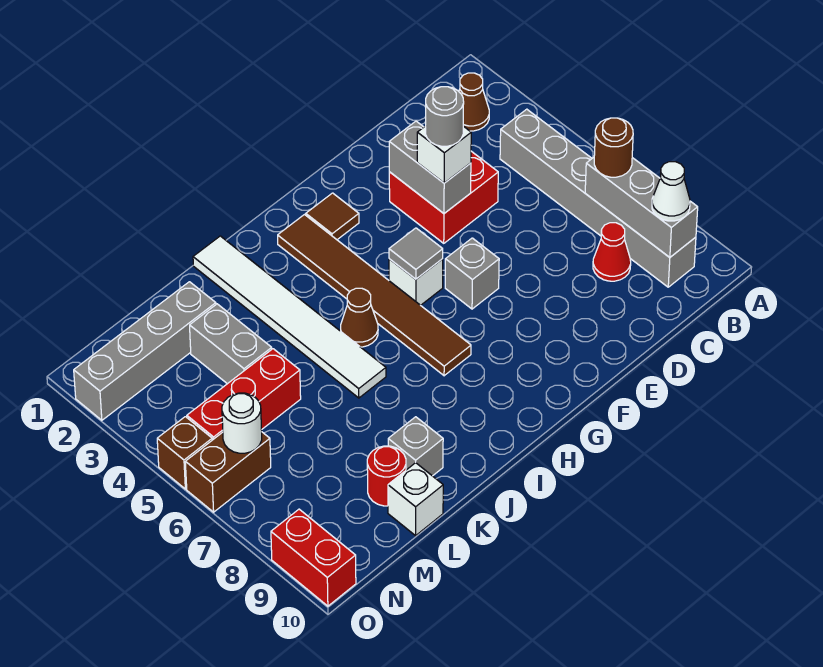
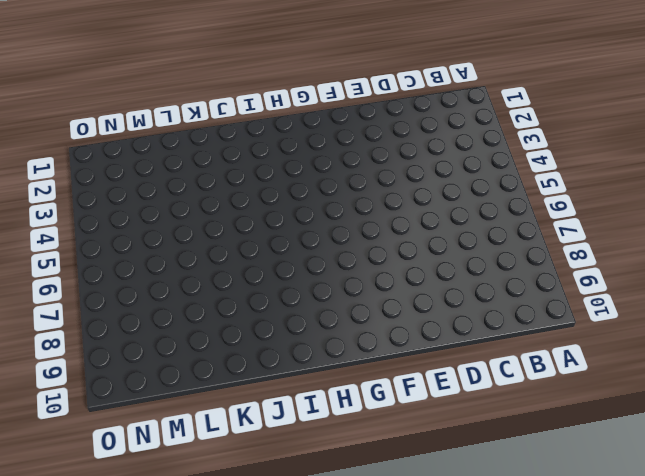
none -> brown 1x1 cone [459,73,489,131]
none -> grey 1x6 brick [500,109,696,287]
none -> red 1x1 cone [593,223,631,281]

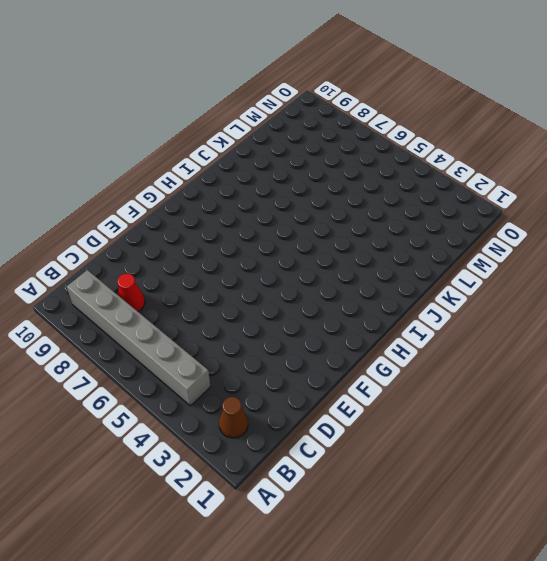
none -> red 2x2 brick [389,151,498,243]
none -> grey 1x1 brick [445,238,499,309]
none -> brown 1x1 tile [306,193,359,240]

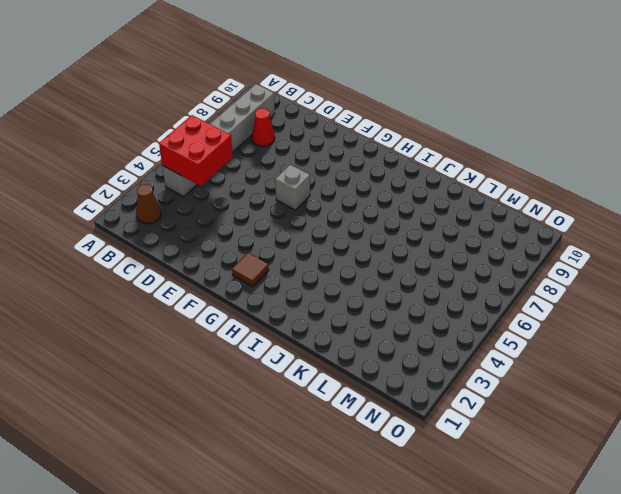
red 2x2 brick [159,115,233,186] -> red 2x2 brick moved to [389,151,498,243]
none -> white 1x1 brick [389,259,443,305]
none -> brown 1x6 tile [278,215,471,376]
none -> brown 1x1 cone [341,288,378,347]

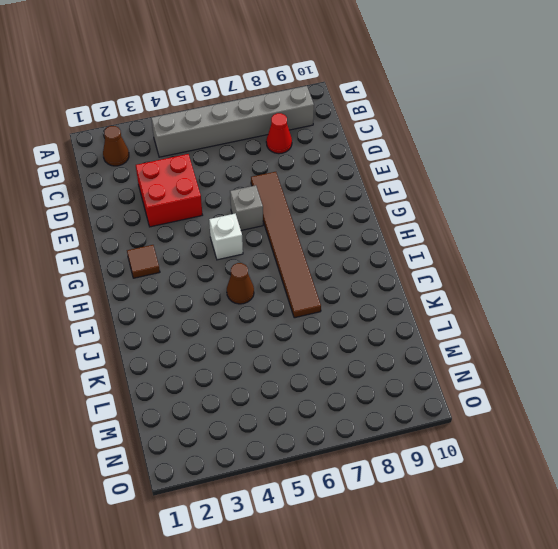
brown 1x6 tile [251,172,321,318] -> brown 1x6 tile turned to [278,215,471,376]
none -> white 1x6 tile [193,236,386,398]
none -> grey 1x1 brick [388,417,443,476]
none -> grey 1x4 brick [74,282,216,420]

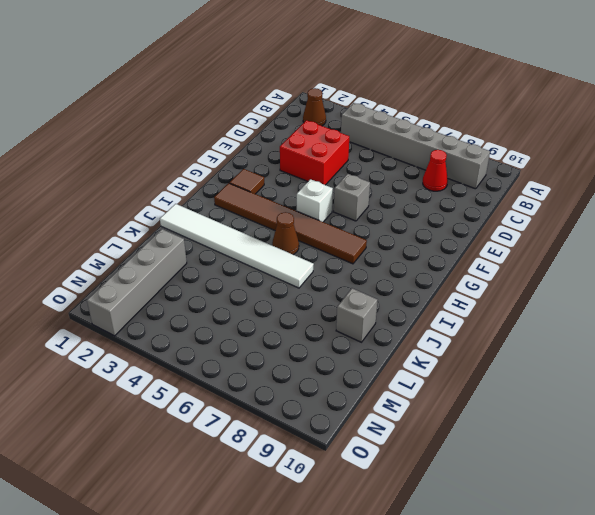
none -> grey 1x2 brick [190,304,272,384]
none -> red 1x3 brick [187,349,301,440]
none -> red 1x1 round brick [367,446,406,506]

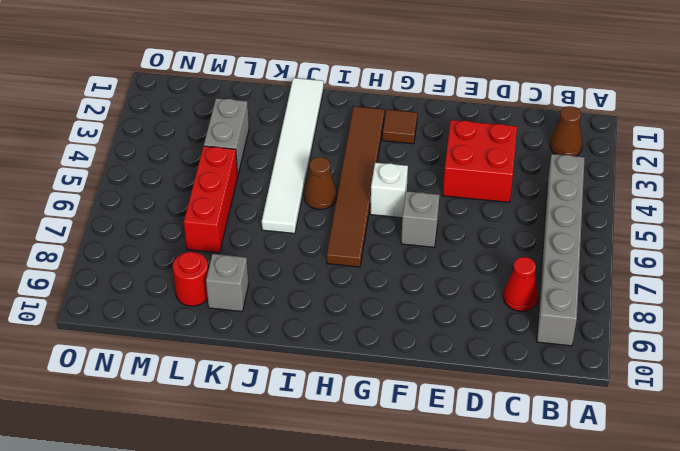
red 1x3 brick [184,146,238,253] -> red 1x3 brick turned to [187,349,301,440]
none -> grey 1x4 brick [74,282,216,420]
none -> white 1x1 brick [388,463,443,536]
none -> brown 1x2 brick [185,432,271,512]

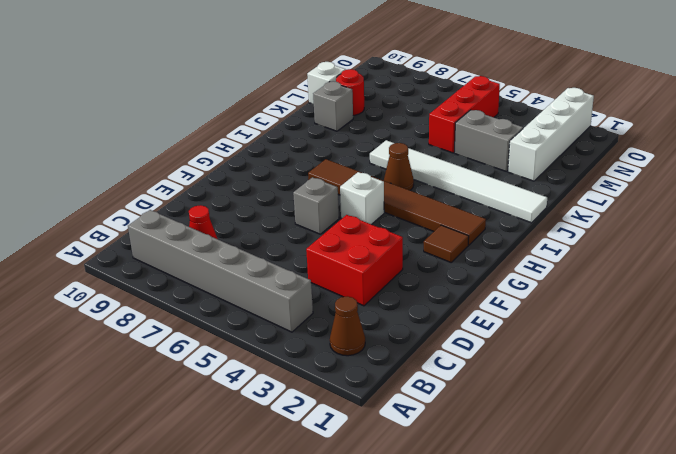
white 1x4 brick [508,88,594,181] -> grey 1x4 brick [74,282,216,420]
none -> brown 1x2 brick [185,432,271,512]
none -> brown 1x1 brick [157,417,212,489]
none -> red 1x2 brick [271,509,356,606]

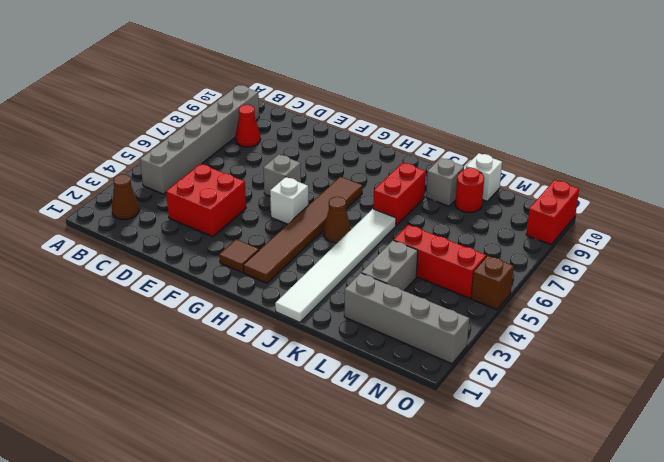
red 1x2 brick [373,163,426,225] -> none
none -> brown 1x2 brick [185,432,271,512]
none -> grey 1x3 brick [585,157,698,257]
none -> grey 1x2 brick [389,121,471,213]

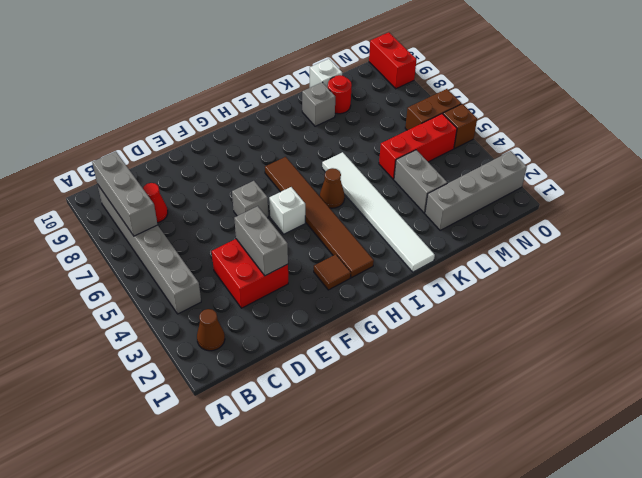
none -> grey 1x1 tile [389,228,443,279]
none -> white 1x1 round brick [222,393,262,453]
none -> brown 1x1 round brick [594,118,633,177]

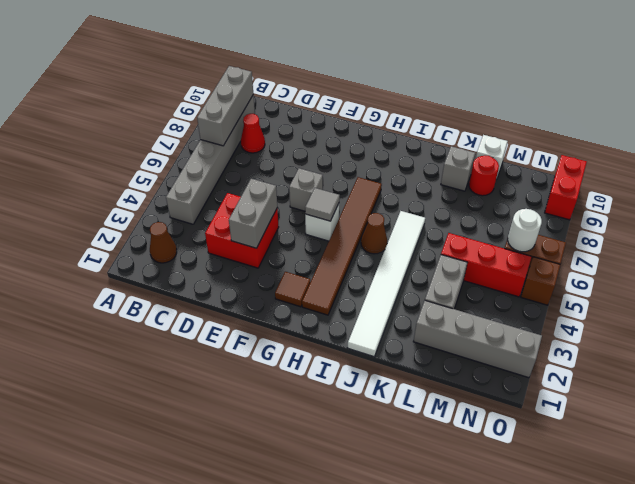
none -> brown 1x1 round brick [594,118,633,177]
none -> white 1x1 cone [652,162,690,221]
none -> white 1x1 brick [417,126,471,183]

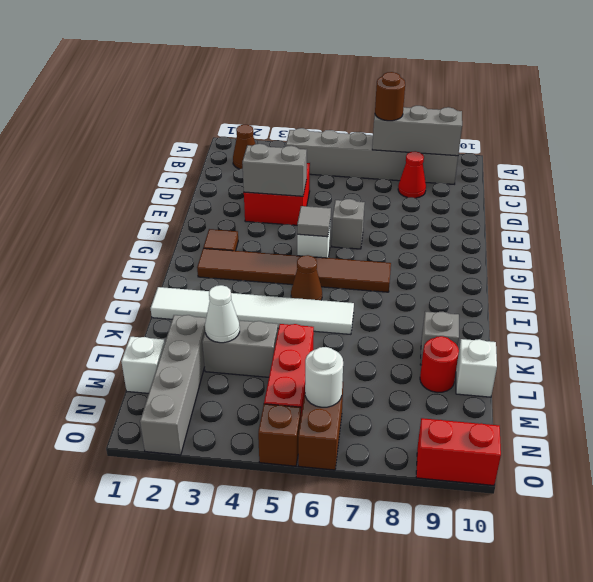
white 1x1 cone [205,285,240,343] -> white 1x1 cone moved to [652,162,690,221]
white 1x1 brick [121,337,165,393] -> white 1x1 brick moved to [417,126,471,183]
none -> grey 1x1 round brick [426,87,464,146]

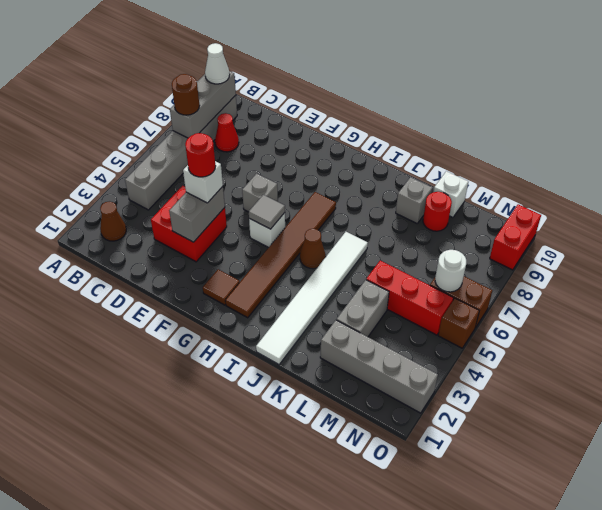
red 1x1 round brick [185,133,216,177] -> grey 1x1 round brick [426,87,464,146]

